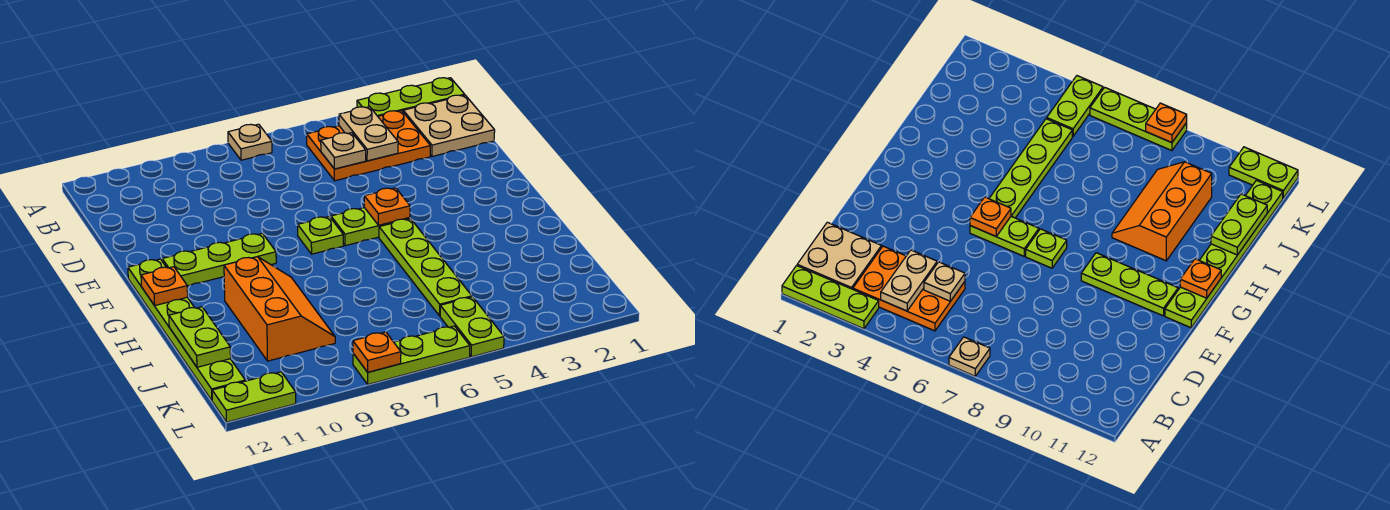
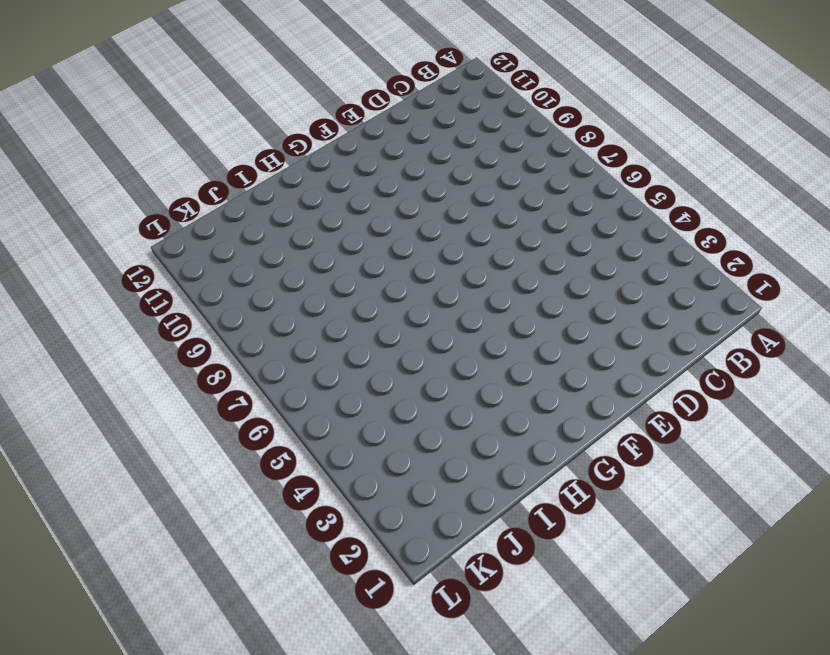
none -> lime 1x3 plate [357,78,465,116]
none -> tan 1x1 plate [228,124,272,160]
none -> tan 2x2 plate [403,95,495,156]

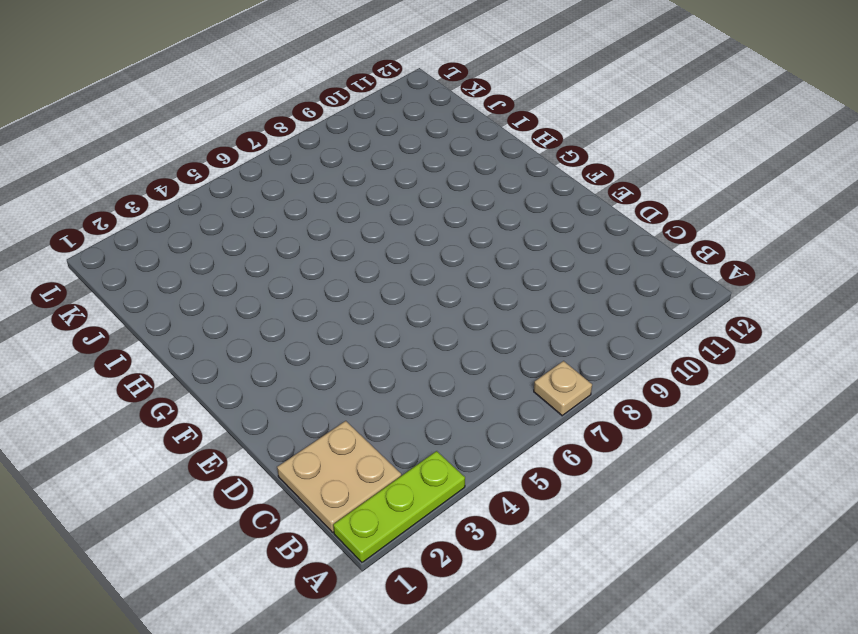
none -> orange 2x3 plate [307,111,430,181]
none -> lime 1x2 plate [331,208,410,246]
none -> lime 1x1 plate [298,216,343,254]

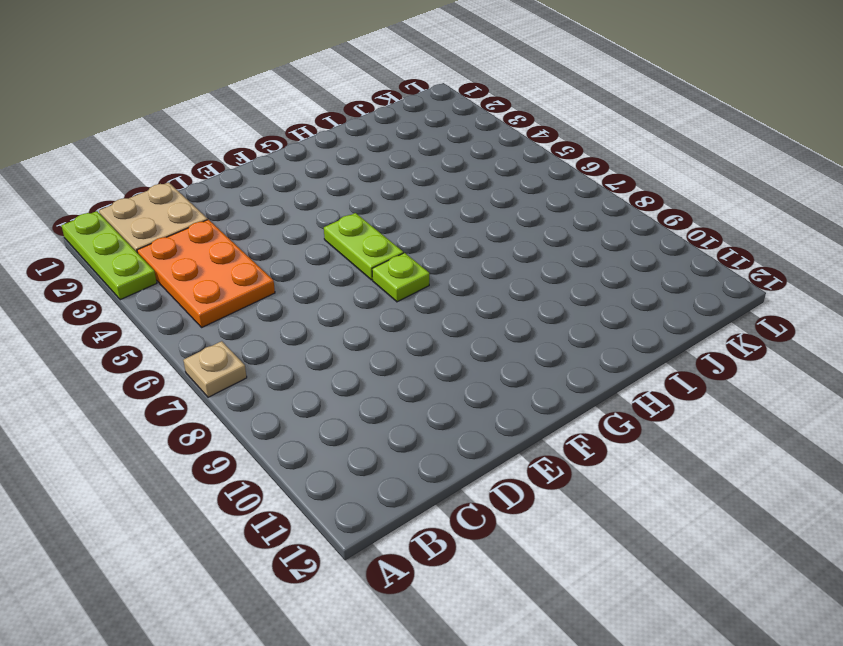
none -> lime 1x3 plate [162,233,276,286]
none -> lime 1x6 plate [128,259,245,400]
none -> lime 1x4 plate [379,219,472,316]

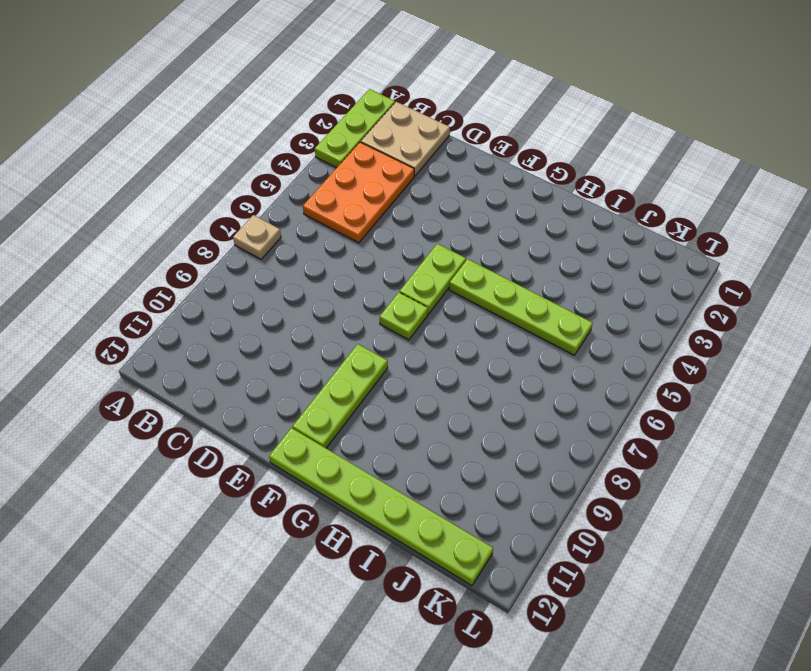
none -> orange 2x3 slope [224,257,335,361]
none -> lime 1x2 plate [440,297,504,357]
none -> lime 1x3 plate [353,326,470,384]

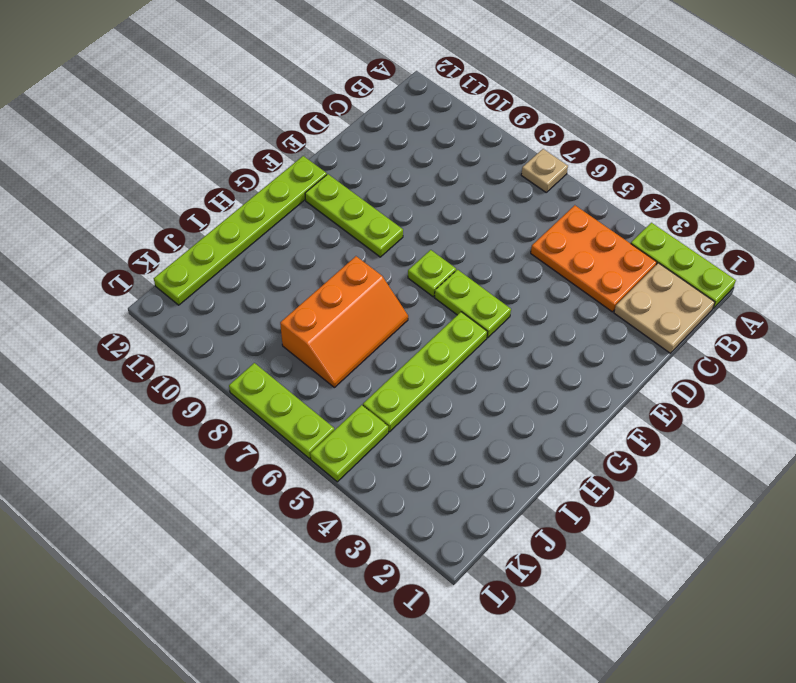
orange 2x3 slope [280,256,408,388] -> orange 2x3 slope moved to [224,257,335,361]
none -> lime 1x2 plate [212,372,296,422]
none -> tan 1x2 plate [339,107,398,161]
none -> tan 1x1 plate [321,133,366,169]

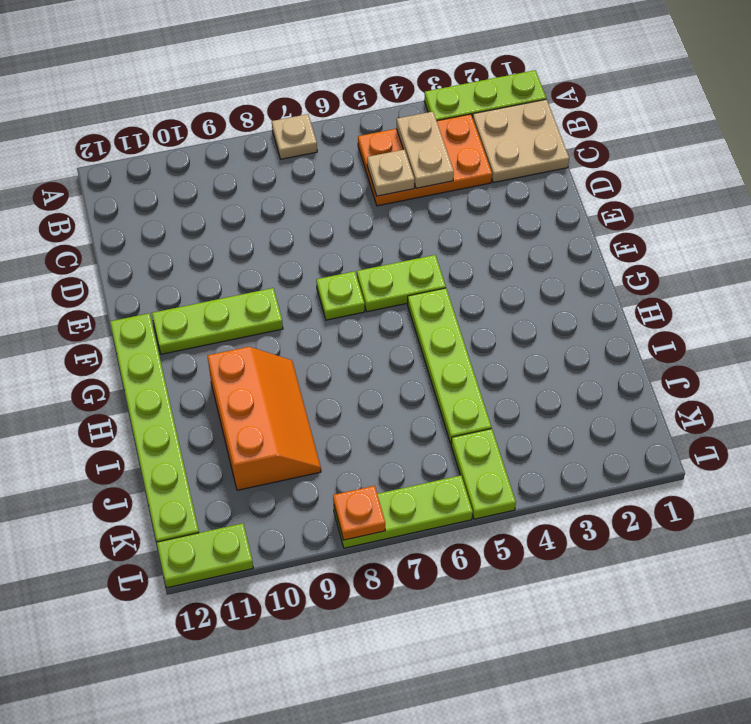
none -> orange 1x1 plate [364,188,410,225]
none -> orange 1x1 plate [141,267,188,306]
none -> lime 1x2 plate [169,307,231,367]

